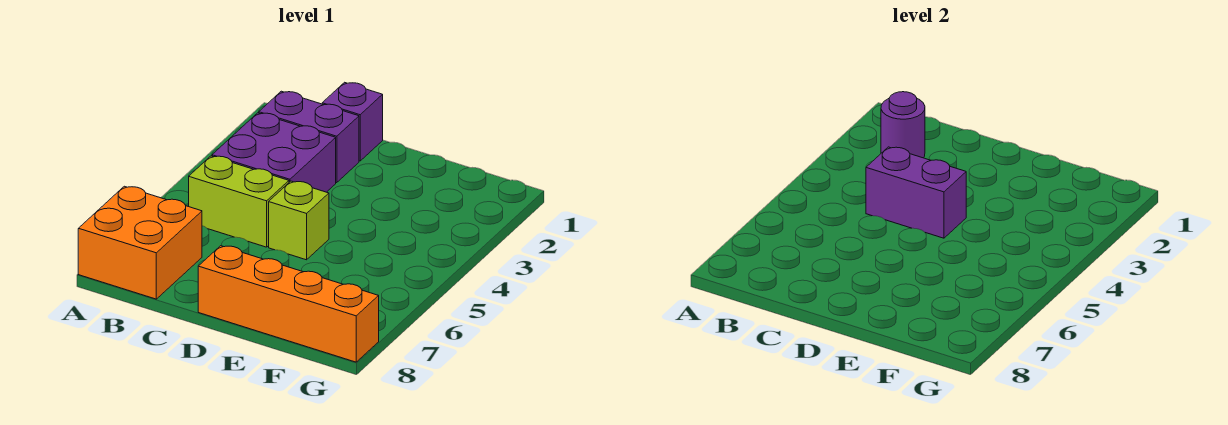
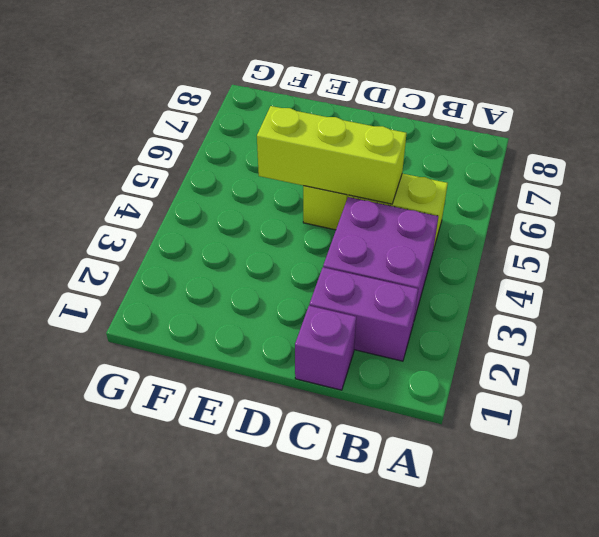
lime 1x3 brick [257,106,407,204] -> none
none -> orange 2x2 brick [78,186,202,299]
none -> orange 1x4 brick [198,246,379,362]

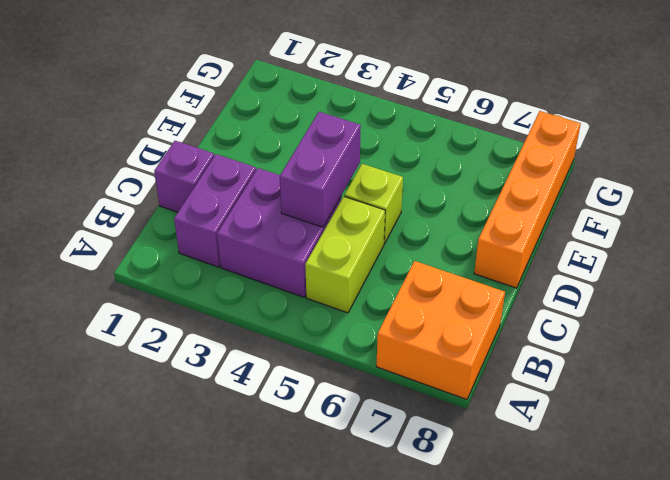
none -> purple 1x1 round brick [881,92,925,158]

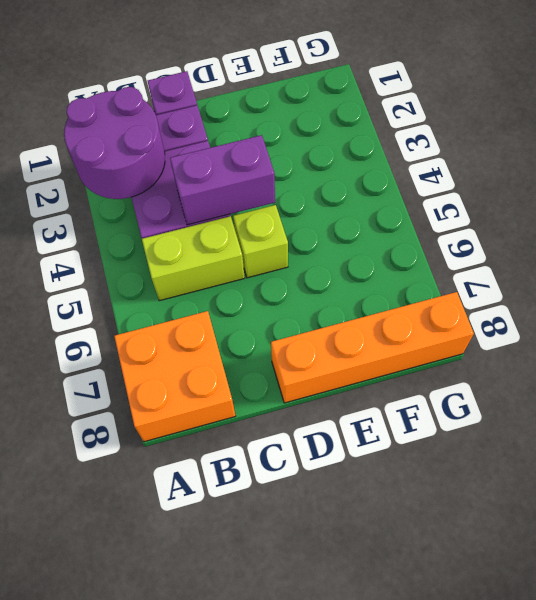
purple 2x2 round brick [64,87,165,199] -> purple 1x1 round brick [881,92,925,158]

